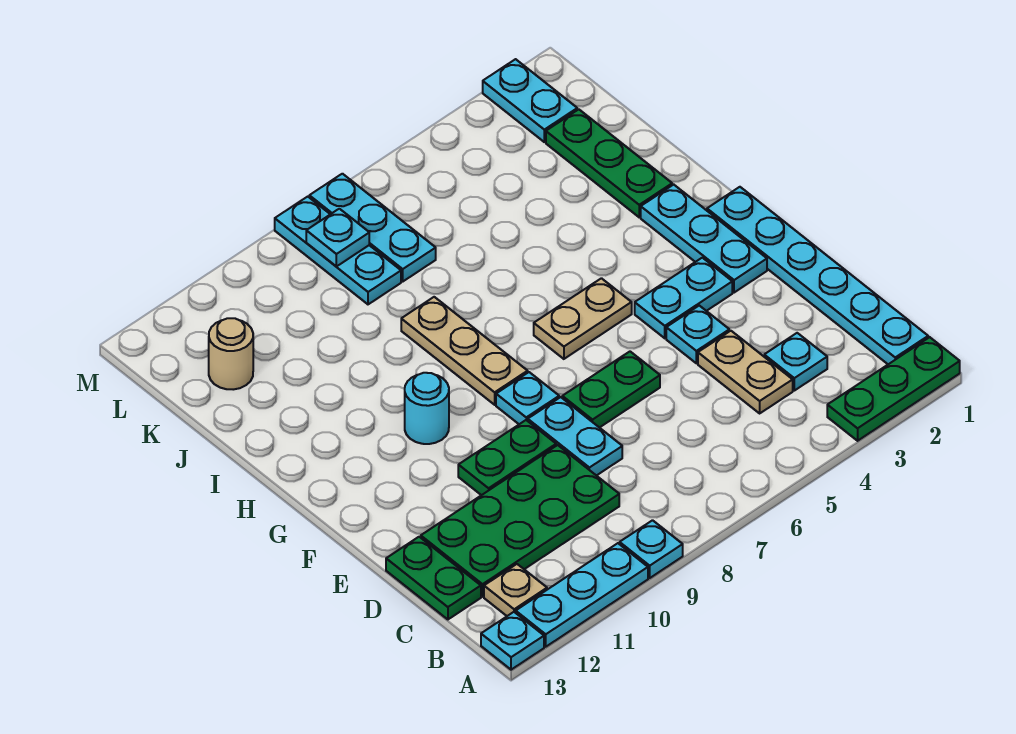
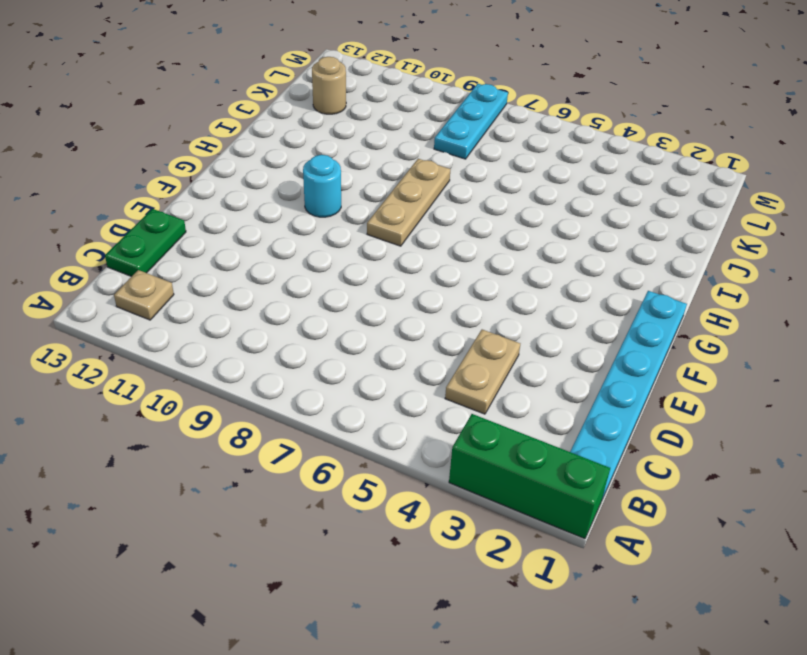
green 1x3 brick [449,414,610,539] -> green 1x3 plate [827,337,960,441]
none -> cyan 1x1 plate [620,520,683,578]
none -> cyan 1x3 plate [516,543,648,647]
none -> cyan 1x1 plate [481,612,544,670]

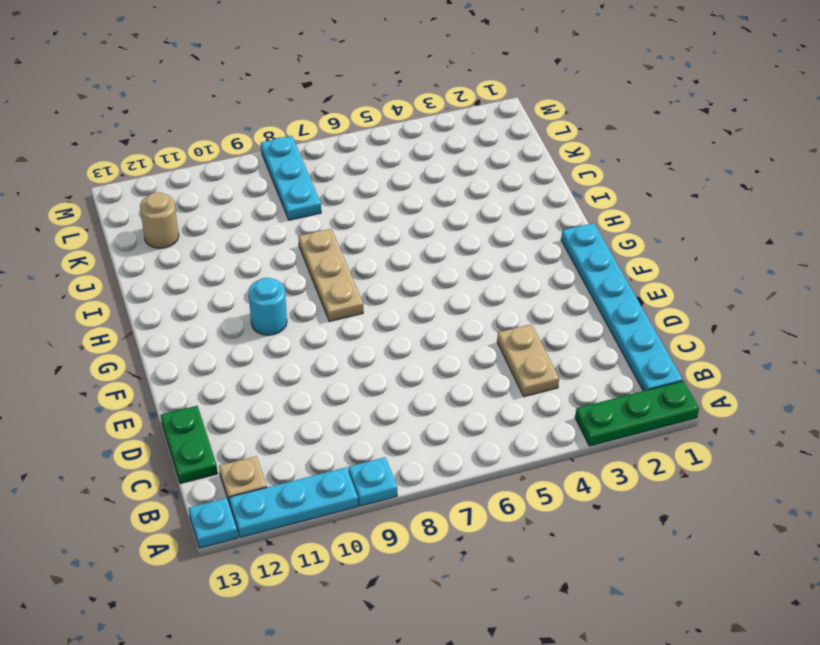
none -> cyan 1x1 plate [764,333,827,391]
none -> green 2x4 plate [421,445,619,597]
none -> cyan 1x2 plate [528,397,622,476]

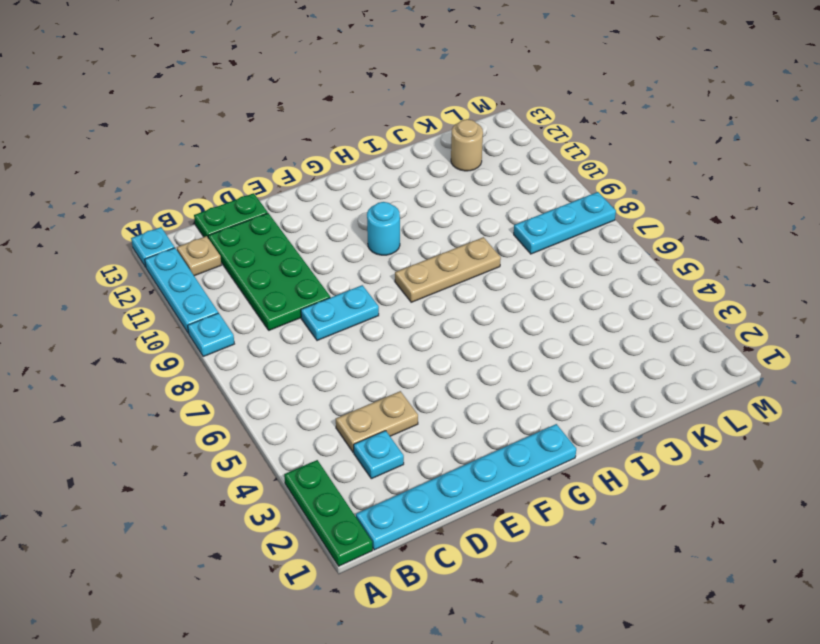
none -> cyan 1x1 plate [666,306,729,363]
none -> green 1x2 plate [562,352,660,428]
none -> green 1x2 plate [458,420,556,495]

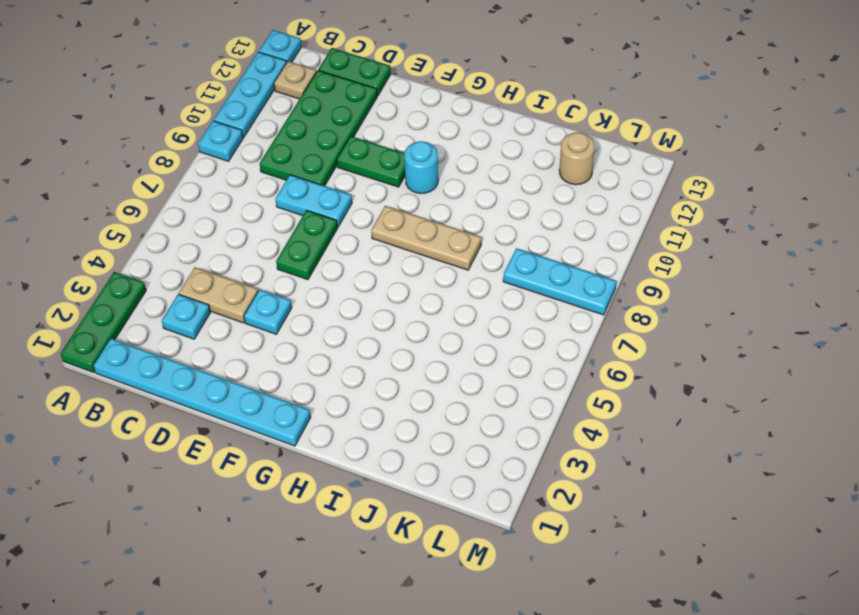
green 1x2 plate [337,136,405,187] -> green 1x2 plate turned to [458,420,556,495]
none -> cyan 1x3 plate [641,185,767,293]
none -> cyan 1x2 plate [635,258,732,338]
none -> cyan 1x1 plate [496,372,559,424]

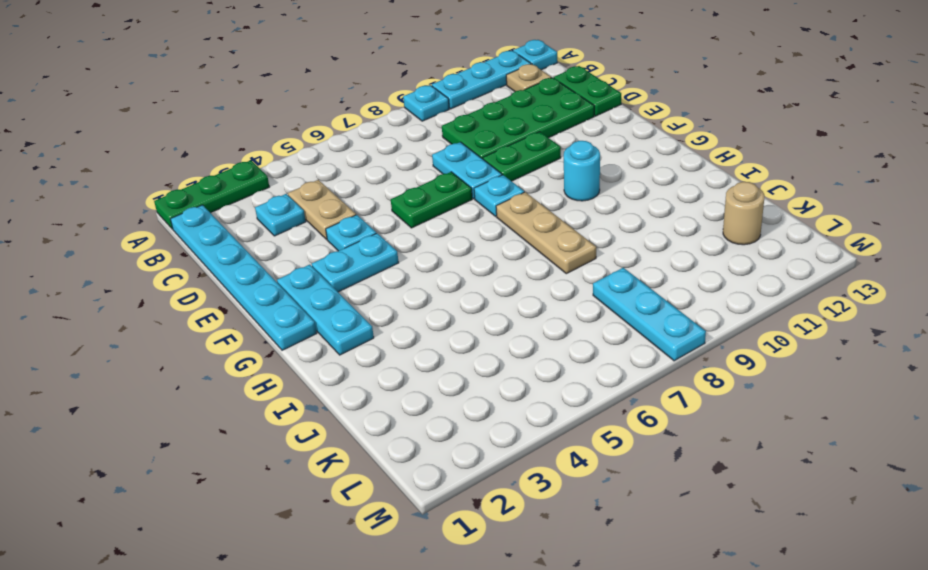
none -> tan 1x2 plate [534,278,632,359]
none -> green 1x3 plate [546,109,672,217]
none -> cyan 1x3 plate [309,174,436,281]

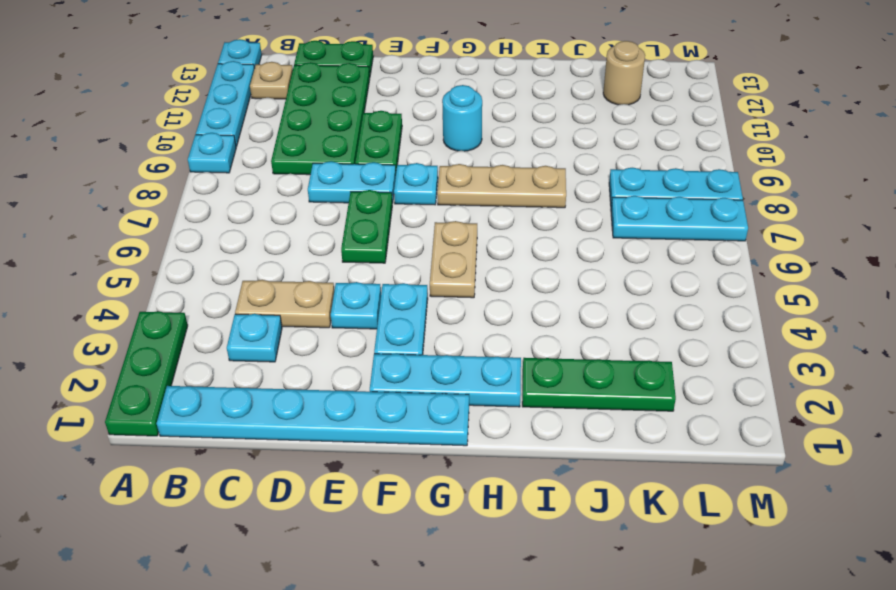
none -> cyan 1x2 plate [483,59,577,142]
none -> cyan 1x1 plate [306,209,369,266]

